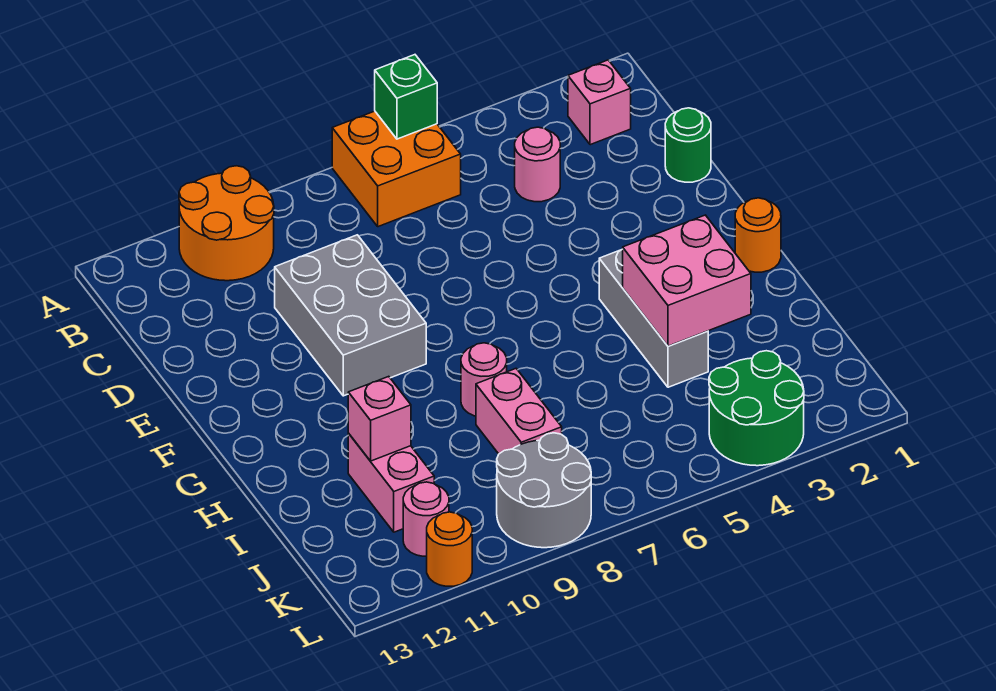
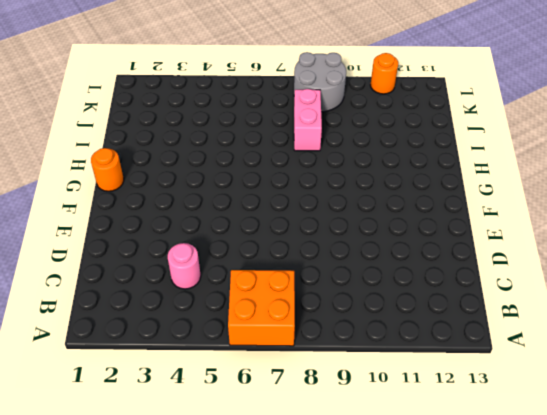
none -> orange 2x2 round brick [179,166,274,281]
none -> pink 1x1 brick [568,60,631,145]
none -> green 1x1 round brick [665,108,711,182]

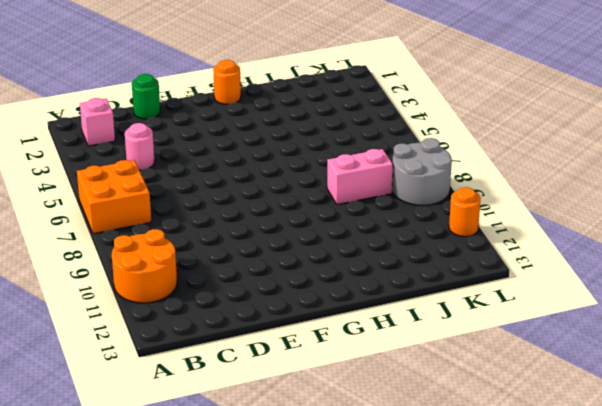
none -> grey 2x3 brick [275,235,426,396]
none -> grey 1x3 brick [599,249,708,387]
none -> pink 1x1 round brick [461,343,507,416]

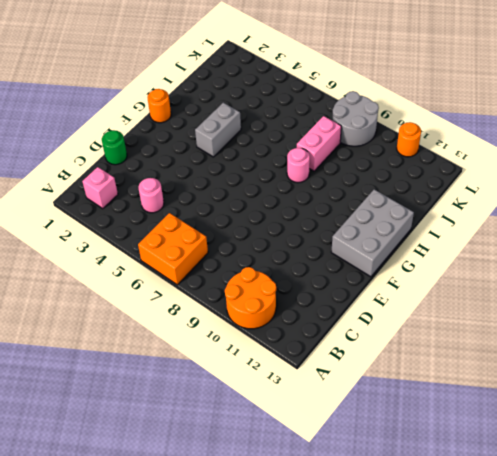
grey 2x3 brick [331,189,414,277] -> grey 2x3 brick moved to [275,235,426,396]
grey 1x2 brick [195,103,241,157] -> grey 1x3 brick [599,249,708,387]
none -> pink 1x2 brick [348,433,434,532]
none -> green 2x2 round brick [709,351,804,466]
none -> pink 1x1 round brick [403,482,449,556]

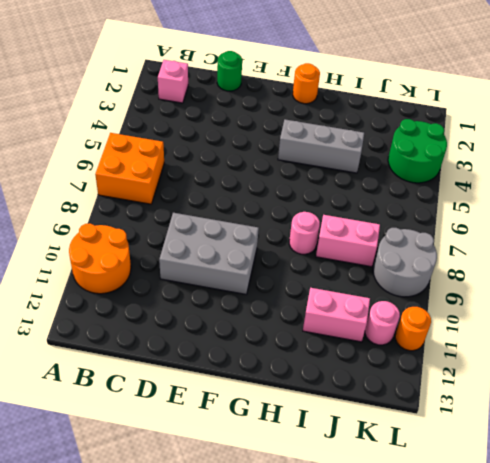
none -> pink 1x1 round brick [515,127,560,202]
none -> green 1x1 brick [375,55,437,139]
none -> pink 2x2 brick [623,215,751,346]

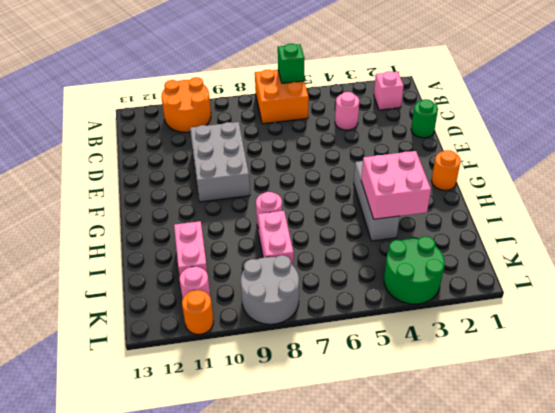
none -> pink 1x1 brick [348,376,411,461]

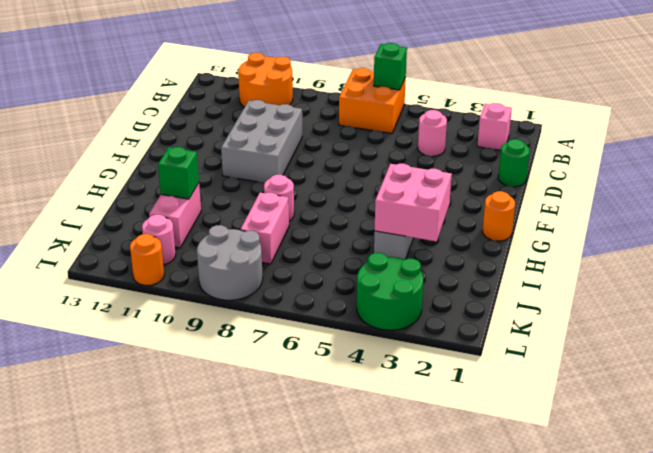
green 1x1 brick [158,147,199,199] -> pink 1x1 brick [348,376,411,461]

